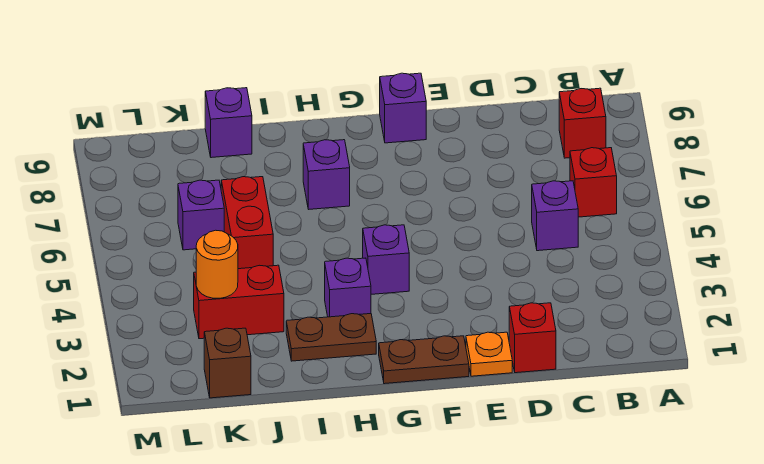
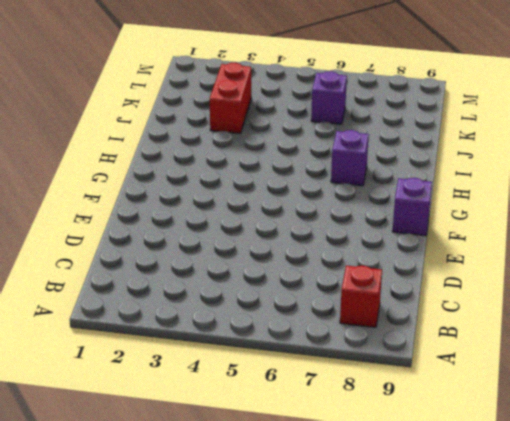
none -> red 1x1 brick [570,148,617,217]
none -> purple 1x1 brick [532,181,578,251]
none -> red 1x1 brick [509,303,556,373]

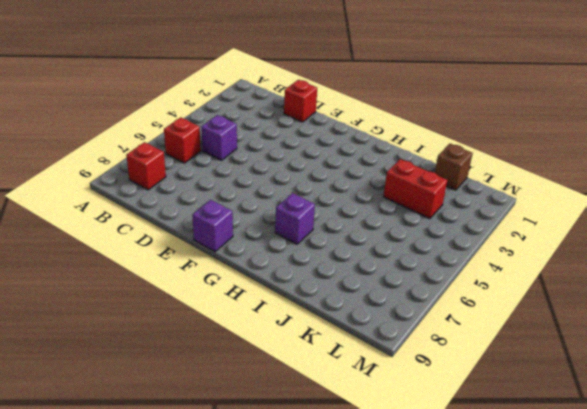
none -> orange 1x1 plate [466,332,512,376]
none -> brown 1x2 plate [379,336,469,384]
none -> purple 1x1 brick [363,225,409,294]

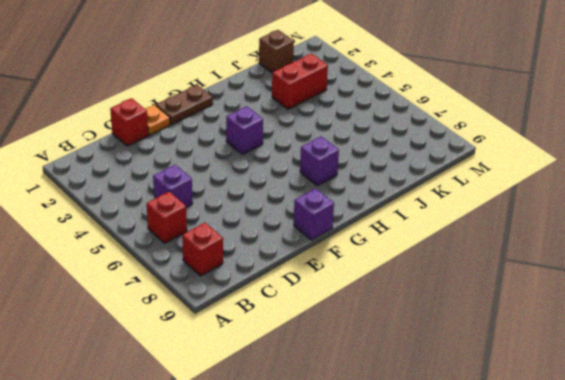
none -> brown 1x2 plate [286,314,376,361]
none -> purple 1x1 brick [325,258,371,317]
none -> red 1x2 brick [221,177,273,269]

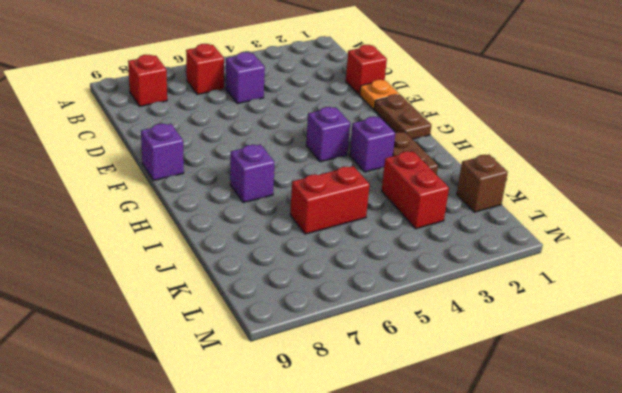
none -> purple 1x1 brick [205,88,252,158]
none -> purple 1x1 brick [178,180,224,250]
none -> orange 1x1 round brick [196,230,238,298]

